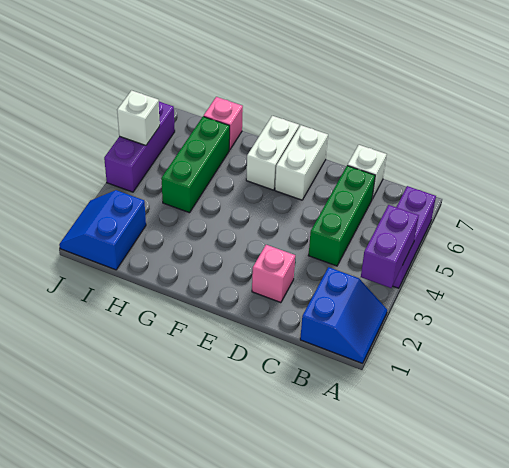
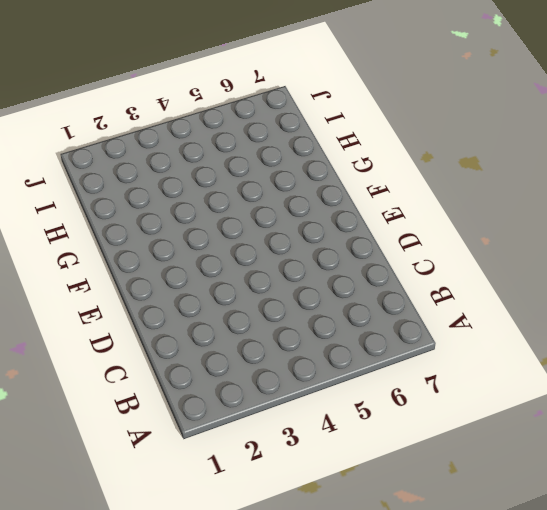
none -> blue 2x2 slope [300,267,387,363]
none -> purple 1x3 brick [393,186,436,288]
none -> green 1x3 brick [308,166,375,266]

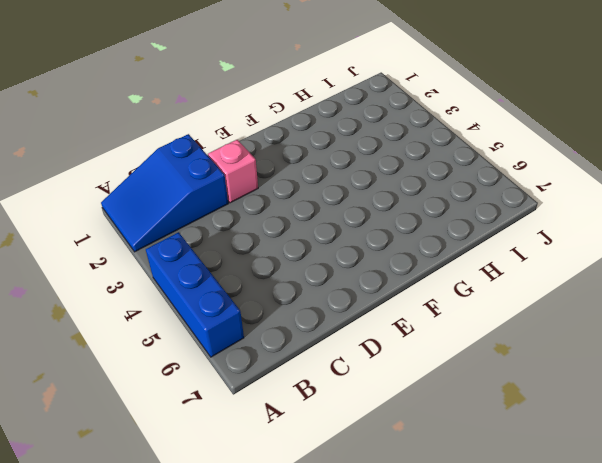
blue 2x3 slope [101,134,228,252] -> blue 2x2 slope [300,267,387,363]
blue 1x3 brick [146,232,244,357] -> purple 1x3 brick [393,186,436,288]
none -> green 1x3 brick [308,166,375,266]
none -> white 1x1 brick [347,145,387,199]
none -> white 1x2 brick [275,125,328,200]

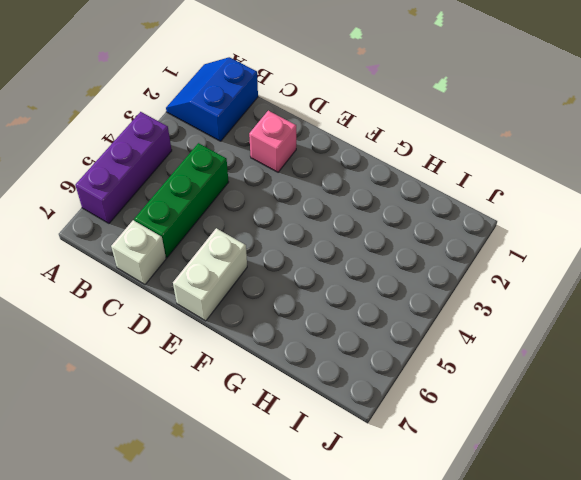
none -> white 1x2 brick [246,116,299,190]
none -> green 1x3 brick [161,116,230,213]
none -> pink 1x1 brick [204,97,243,150]

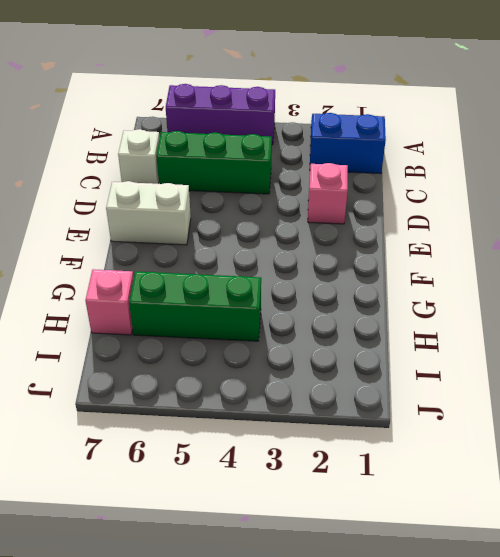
none -> white 1x2 brick [246,116,299,190]
none -> blue 2x2 slope [59,190,146,270]
none -> purple 1x3 brick [104,102,175,192]

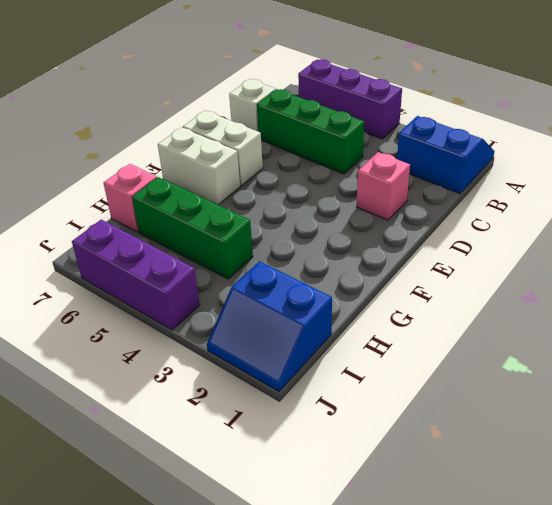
none -> purple 1x2 brick [361,205,419,288]
none -> white 1x1 brick [117,90,160,145]

